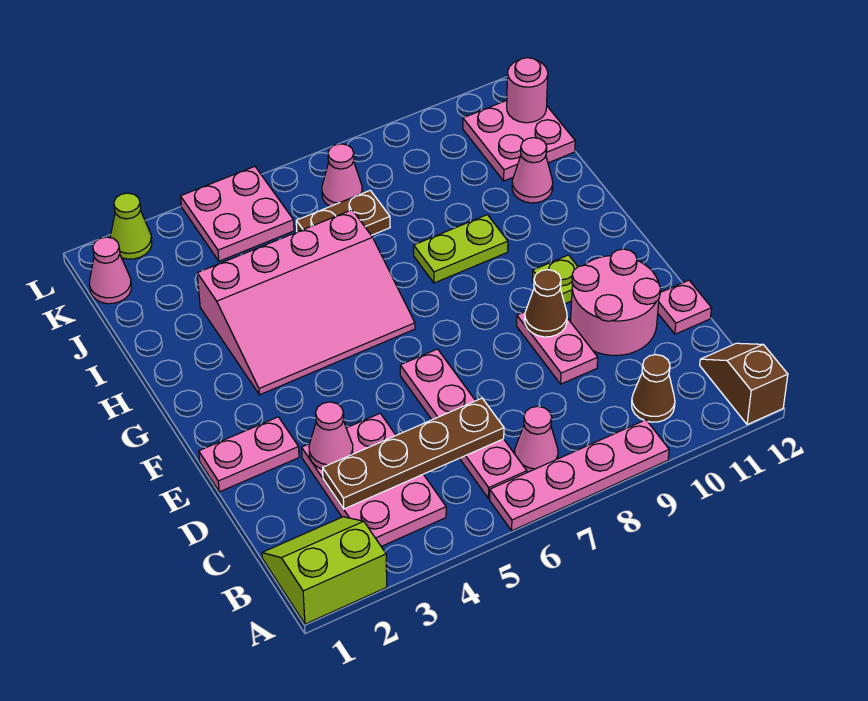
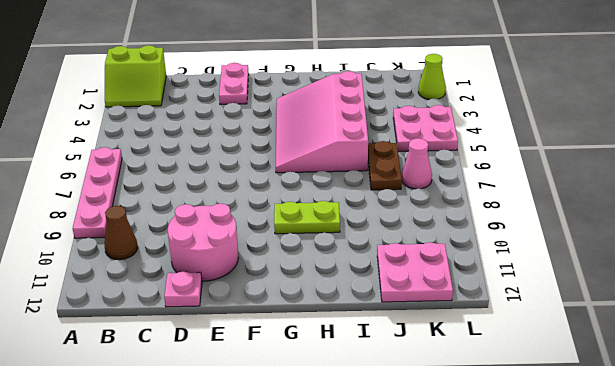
lime 2x2 slope [105,45,166,107] -> lime 2x2 slope turned to [262,517,387,624]
lime 1x2 plate [274,201,340,234] -> lime 1x2 plate turned to [414,215,508,283]
none -> brown 1x2 slope [700,343,788,425]
none -> pink 2x3 plate [302,414,446,546]
none -> pink 1x4 plate [400,349,527,499]

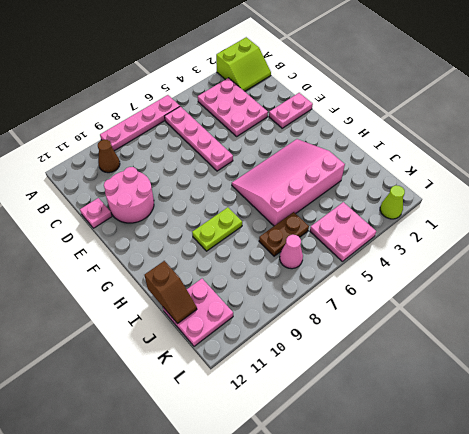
brown 1x2 slope [144,261,197,324] -> brown 1x2 slope moved to [700,343,788,425]
none -> pink 1x1 cone [515,406,558,472]
none -> pink 1x2 plate [517,312,598,384]
none -> lime 1x1 plate [532,255,578,304]

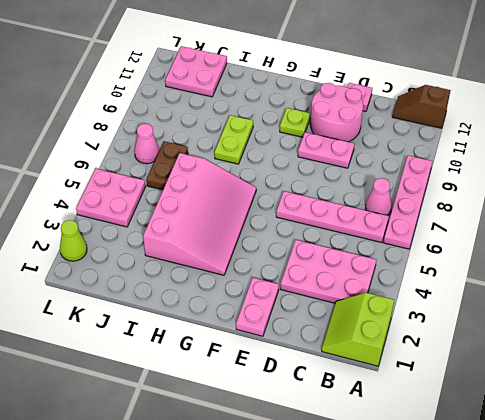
none -> brown 1x1 cone [632,355,675,422]
none -> pink 1x1 cone [512,138,553,203]
none -> pink 1x1 cone [89,237,131,304]

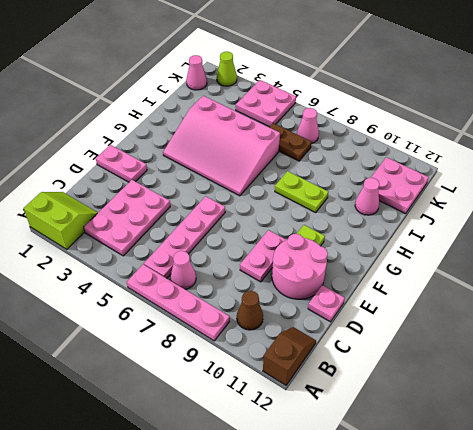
none -> brown 1x4 plate [323,398,504,509]
none -> pink 1x1 cone [309,402,353,469]
none -> brown 1x1 cone [525,270,567,337]

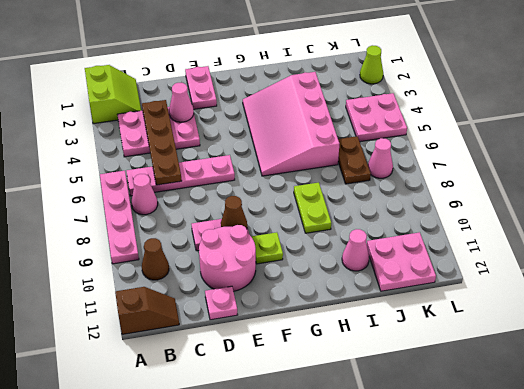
none -> pink 1x1 cone [89,237,131,304]
none -> pink 1x1 round brick [507,58,548,123]

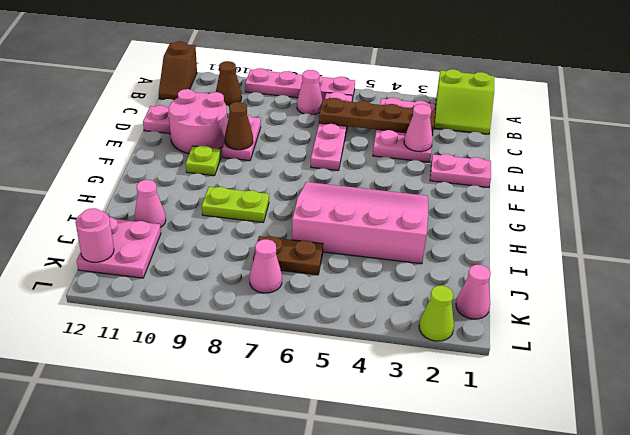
none -> pink 2x2 plate [181,166,294,261]

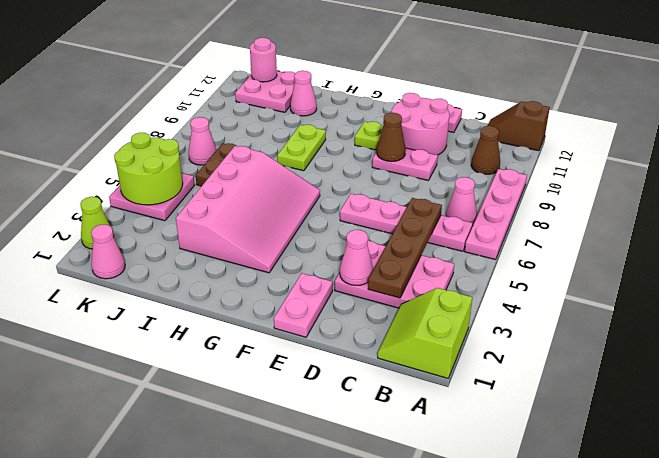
lime 2x2 round brick [114,133,183,205] -> none

